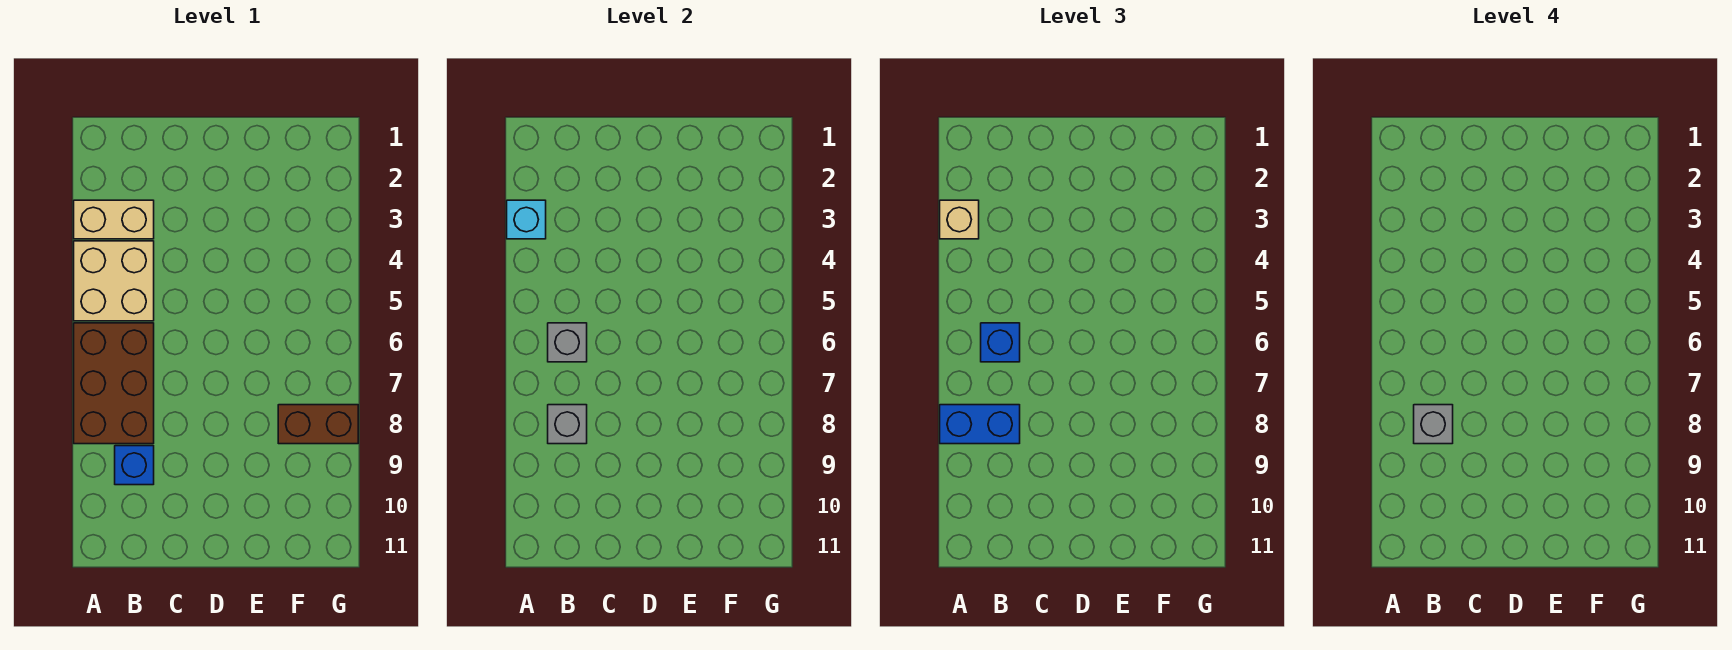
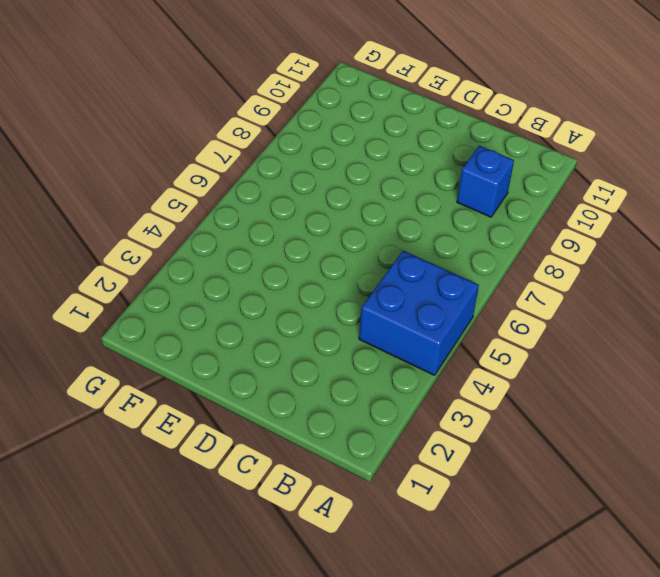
blue 2x2 brick [359,251,479,375] -> tan 2x2 brick [74,241,154,321]
none -> tan 1x2 brick [74,200,154,239]
none -> brown 2x3 brick [74,323,154,444]
none -> brown 1x2 brick [278,405,358,444]

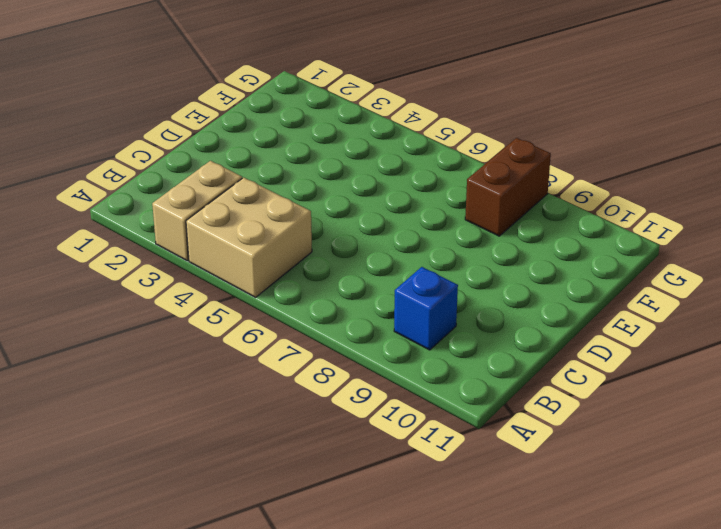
none -> brown 2x3 brick [74,323,154,444]
none -> cyan 1x1 brick [507,200,546,239]
none -> grey 1x1 brick [548,323,587,362]

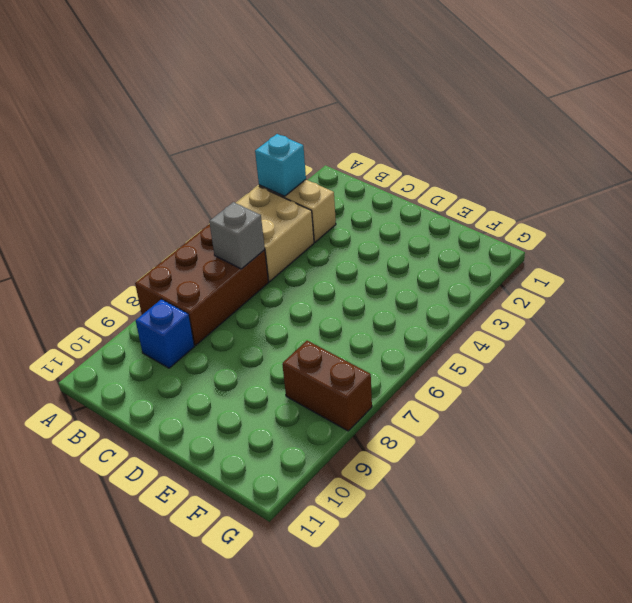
none -> grey 1x1 brick [548,405,587,444]
none -> tan 1x1 brick [940,200,979,239]
none -> blue 1x2 brick [940,405,1020,444]

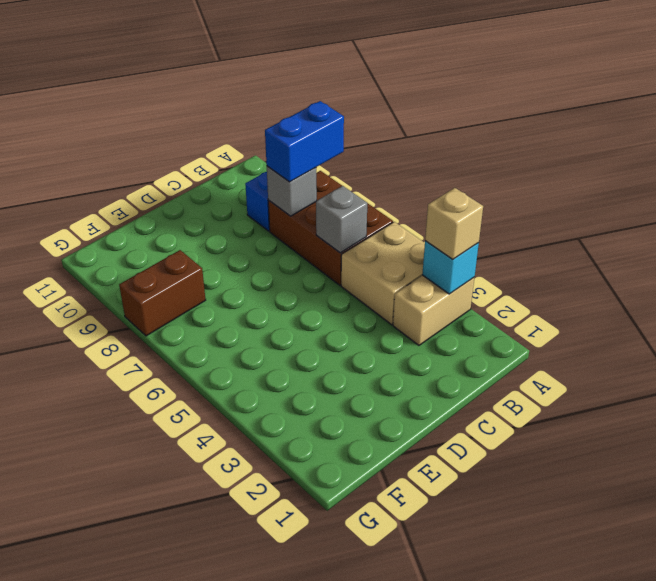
none -> blue 1x1 brick [981,323,1020,362]
none -> grey 1x1 brick [1414,405,1453,444]

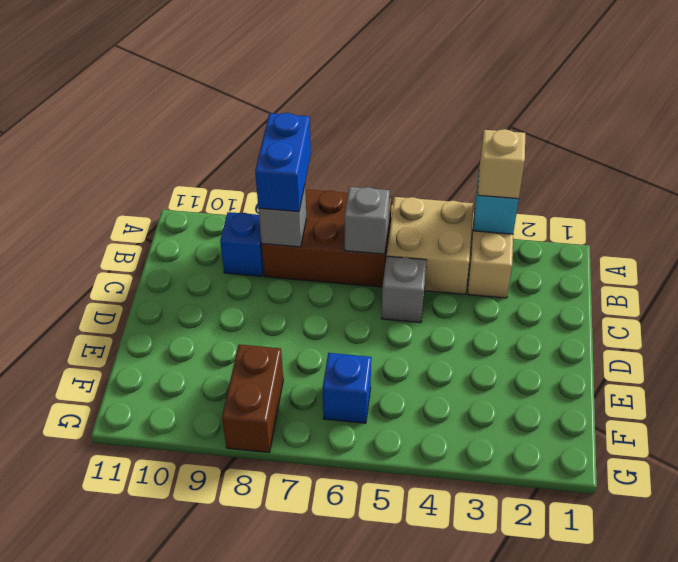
grey 1x1 brick [381,256,427,323] -> grey 1x1 brick moved to [1414,405,1453,444]
blue 1x1 brick [323,353,371,423] -> blue 1x1 brick moved to [981,323,1020,362]

